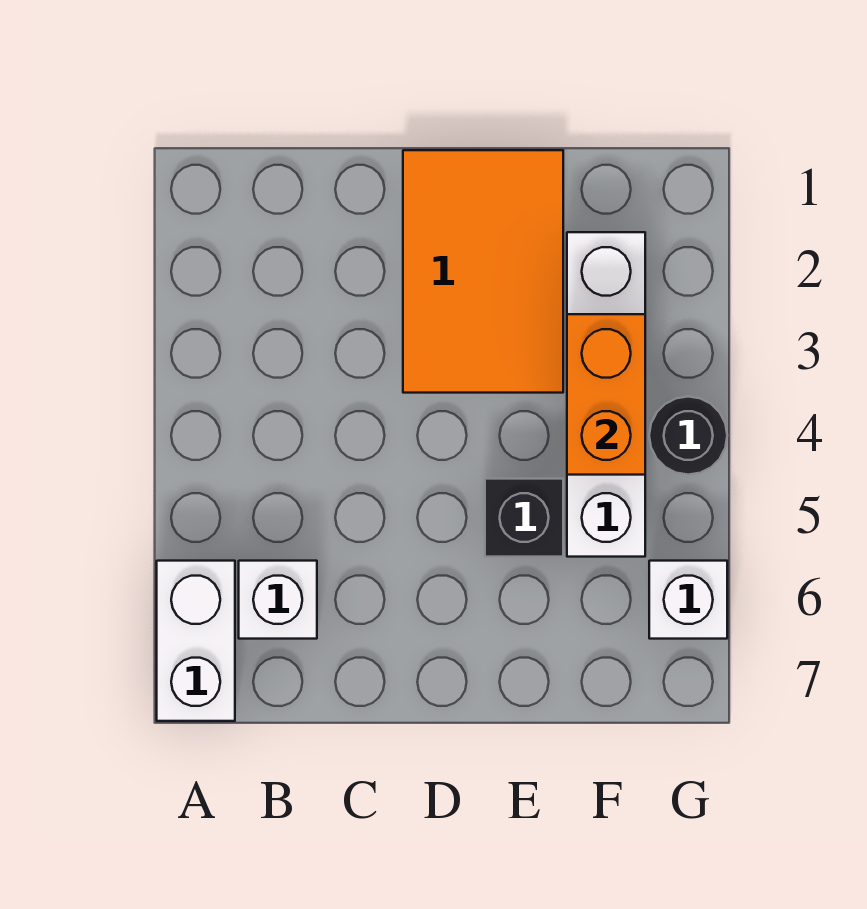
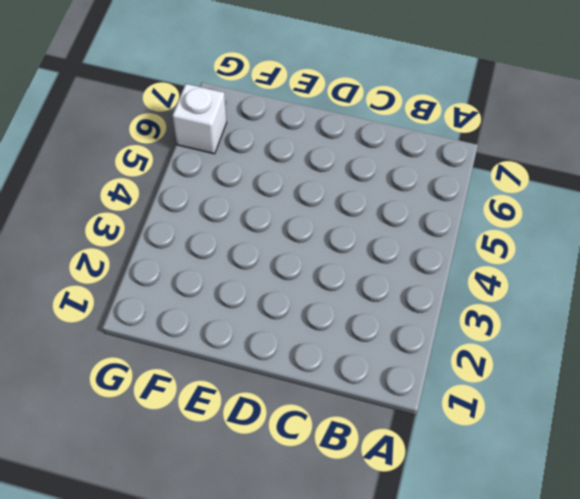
none -> white 1x2 brick [157,561,235,721]
none -> white 1x1 brick [239,561,317,639]

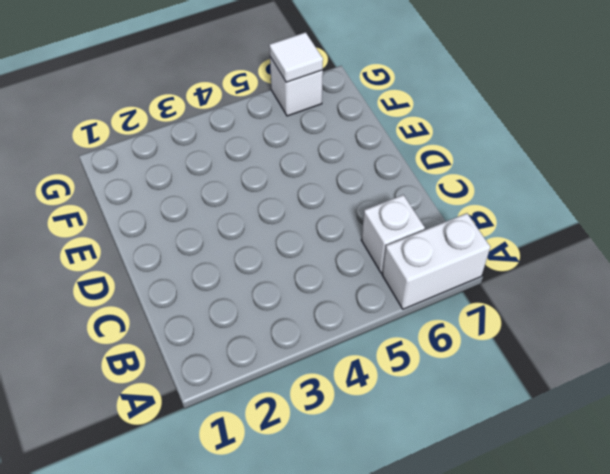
white 1x1 tile [269,32,323,82] -> none
none -> orange 2x3 tile [403,150,563,393]
none -> black 1x1 brick [485,479,563,557]

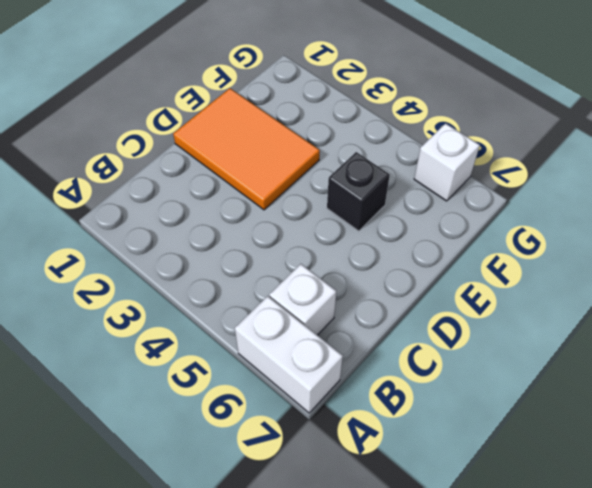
none -> white 1x4 brick [567,232,645,557]
none -> black 1x1 round brick [649,397,727,475]

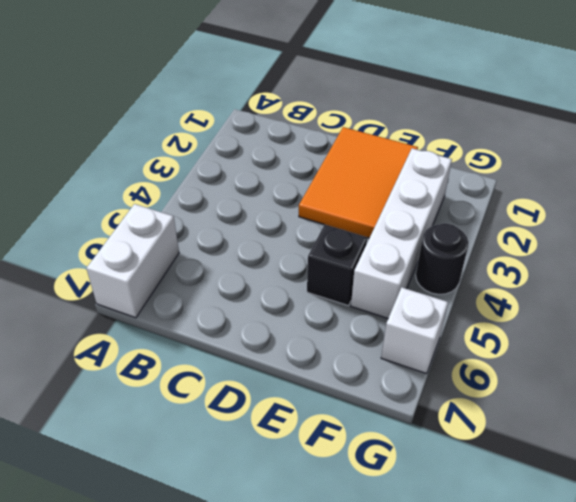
none -> white 1x1 brick [239,561,317,639]
none -> orange 1x2 brick [567,314,645,475]

